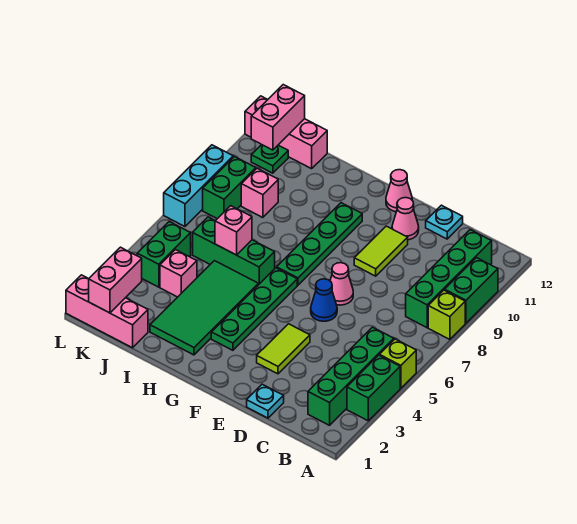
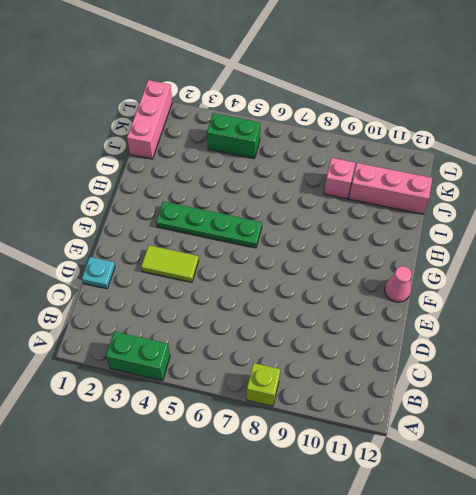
pink 1x3 brick [349,163,432,214] -> pink 1x3 brick turned to [245,96,327,169]
none -> lime 1x1 brick [379,339,416,388]
none -> green 1x2 brick [445,258,498,323]
none -> green 1x4 brick [308,327,394,425]

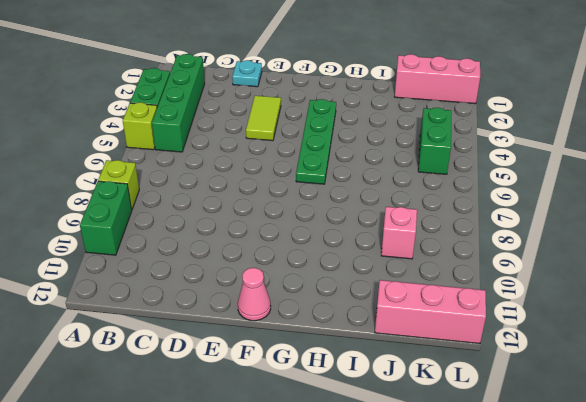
none -> green 1x4 brick [406,230,492,328]
none -> cyan 1x1 plate [426,205,463,239]
none -> blue 1x1 cone [311,279,337,321]

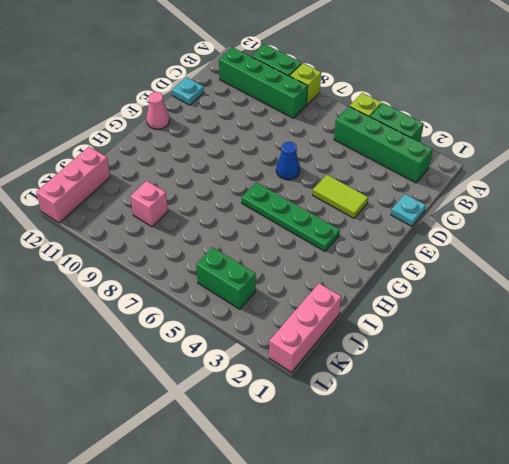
none -> pink 1x1 cone [330,263,353,305]
none -> lime 1x2 tile [354,226,408,276]
none -> pink 1x1 cone [392,198,419,240]

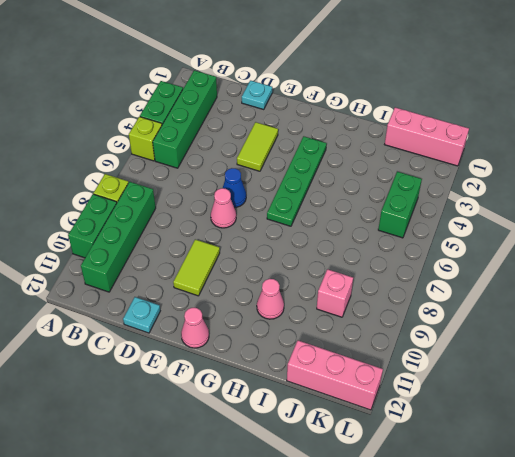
pink 1x1 cone [257,279,284,319] -> pink 1x1 cone moved to [392,198,419,240]
none -> green 1x4 plate [277,203,362,285]
none -> green 2x4 tile [150,261,258,355]
none -> green 1x3 brick [193,217,275,285]

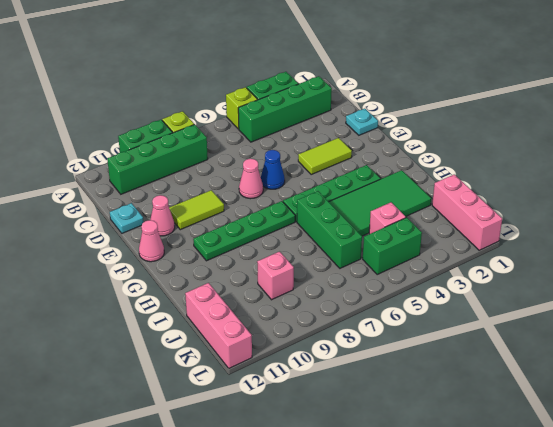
none -> green 1x2 brick [203,157,256,219]
none -> green 1x1 plate [251,145,288,173]
none -> cyan 1x3 brick [164,145,233,226]

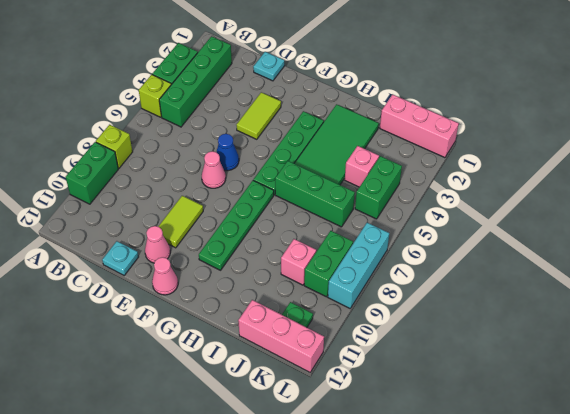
none -> green 1x4 brick [406,230,492,328]
none -> pink 1x1 brick [215,206,252,255]
none -> pink 1x2 brick [89,247,142,313]

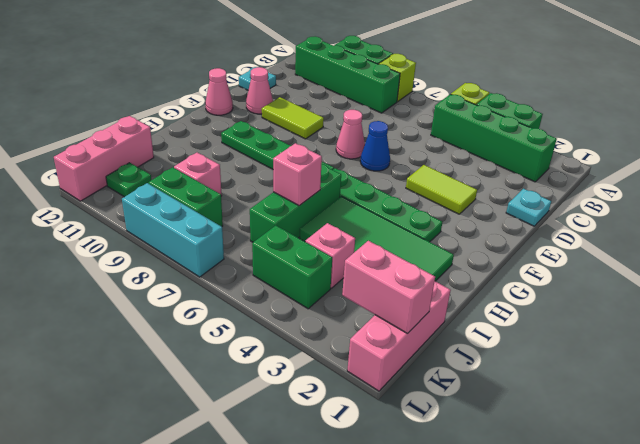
none -> pink 1x2 brick [251,85,305,150]

